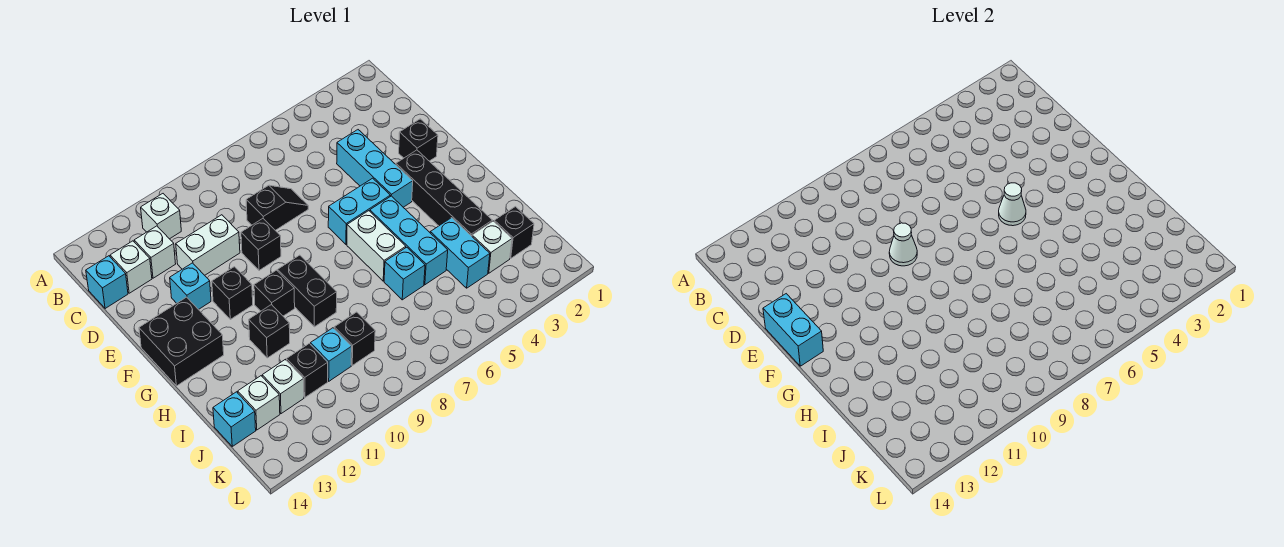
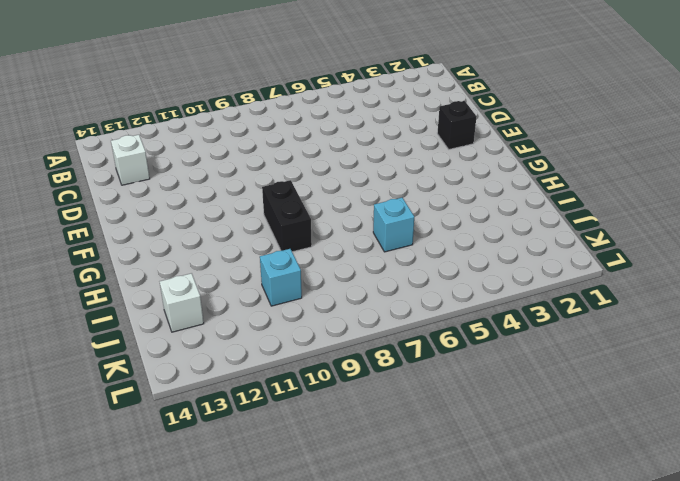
none -> white 1x1 brick [141,194,181,239]
none -> white 1x1 brick [134,226,176,278]
none -> cyan 1x1 brick [86,256,128,309]
none -> cyan 1x3 brick [337,130,413,207]

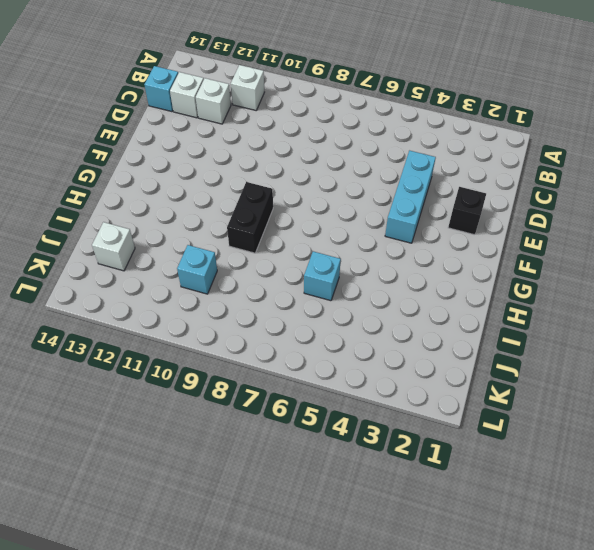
none -> black 1x2 slope [246,185,308,230]
none -> white 1x2 brick [176,215,240,275]
none -> black 1x1 brick [241,219,281,270]
none -> cyan 1x1 brick [170,263,211,310]

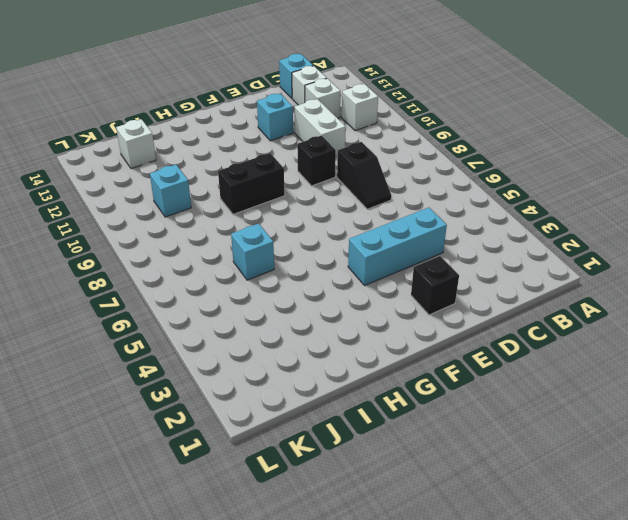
none -> black 1x4 brick [396,150,492,236]
none -> cyan 1x2 brick [328,178,390,244]
none -> black 1x1 brick [212,267,253,319]
none -> black 2x2 brick [139,297,224,386]

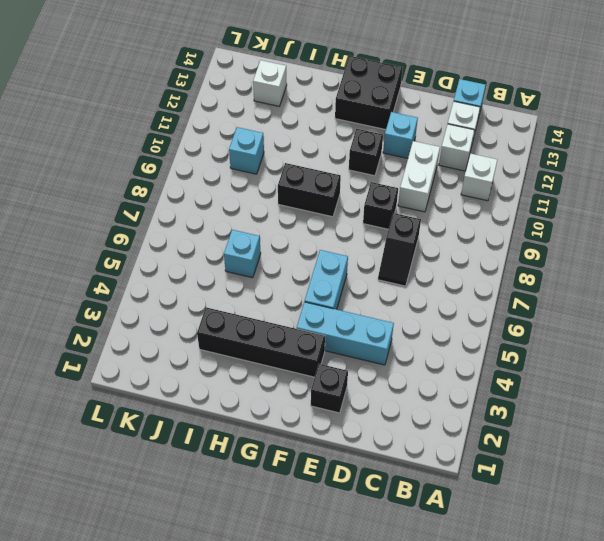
none -> cyan 1x3 brick [370,196,448,285]
none -> white 1x2 brick [347,211,406,281]
none -> black 1x1 brick [254,270,295,316]
none -> black 1x1 brick [249,304,290,358]

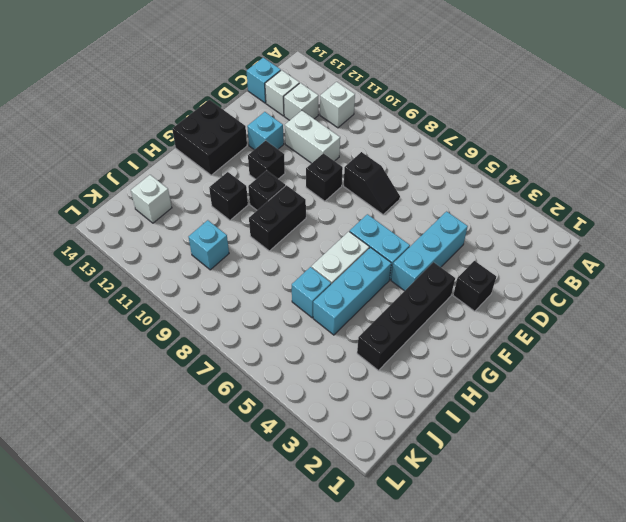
none -> cyan 1x2 brick [430,218,490,288]
none -> black 1x1 brick [494,207,534,258]
none -> white 1x1 brick [472,221,512,273]
none -> black 1x1 brick [334,312,375,365]

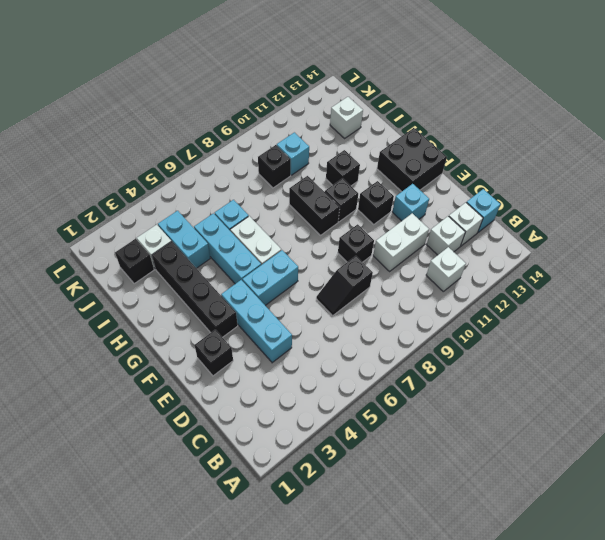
none -> black 1x1 brick [287,343,328,397]
none -> white 1x1 brick [262,360,304,414]
none -> cyan 1x1 brick [213,392,256,446]
none -> white 1x1 cone [889,223,917,266]

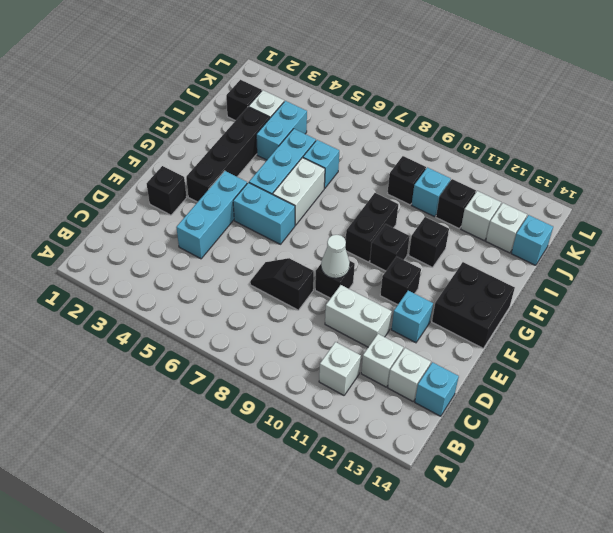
none -> cyan 1x2 brick [763,294,823,366]
none -> white 1x1 cone [999,183,1026,226]

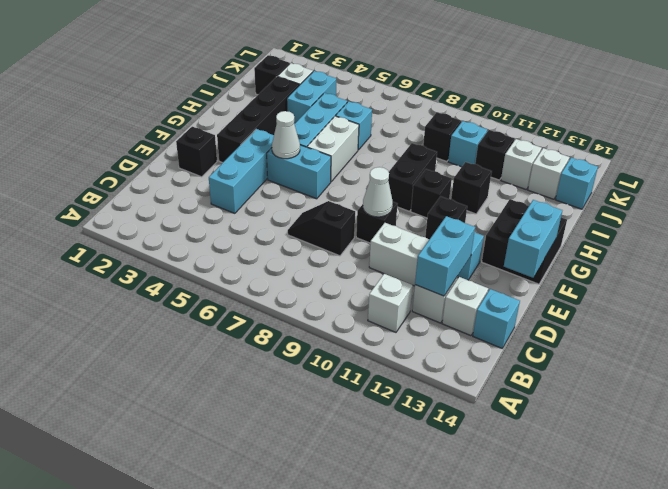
cyan 1x2 brick [415,216,475,296] -> none

